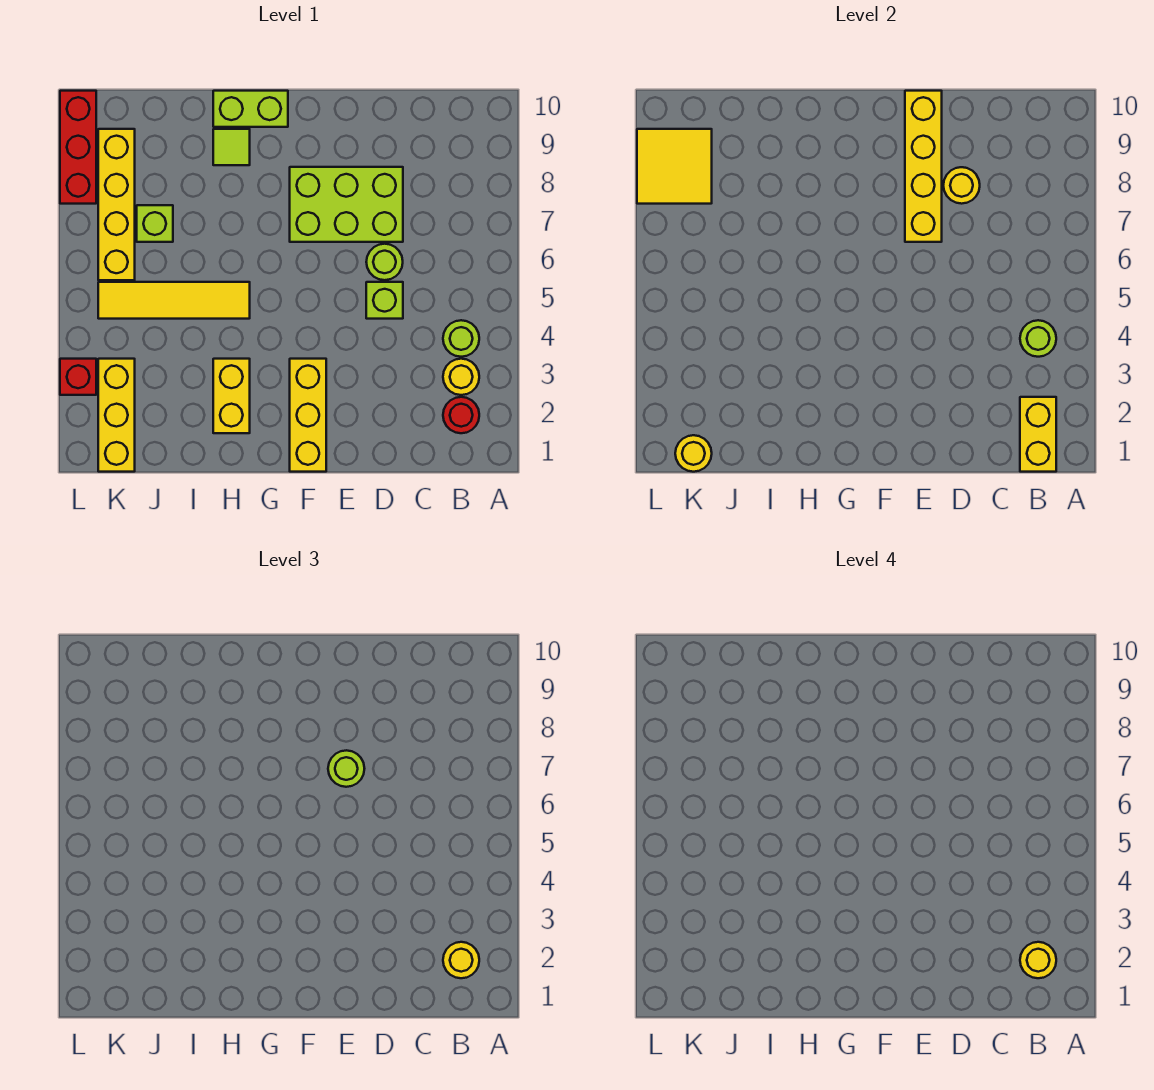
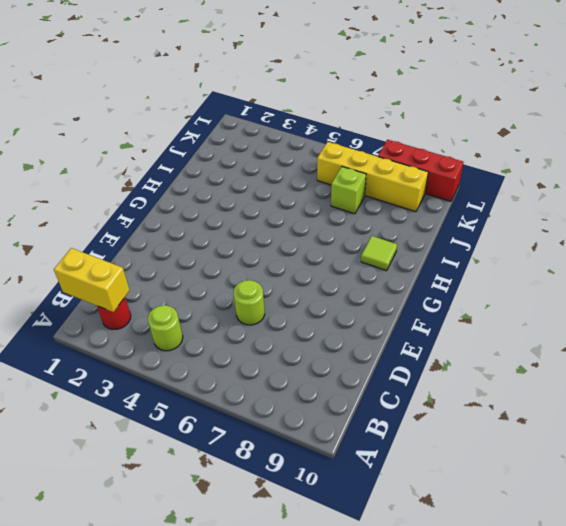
none -> yellow 1x1 round brick [443,359,479,395]
none -> lime 1x1 brick [366,282,403,319]
none -> lime 2x3 brick [290,167,403,242]

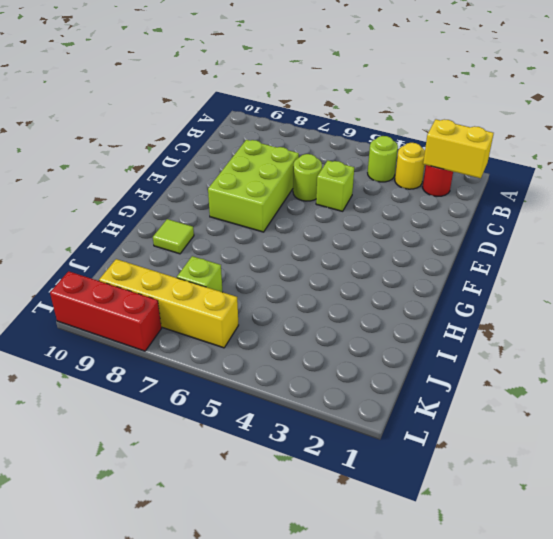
none -> yellow 1x3 brick [290,359,326,472]
none -> lime 1x2 brick [213,91,288,127]
none -> yellow 1x2 brick [213,359,250,433]

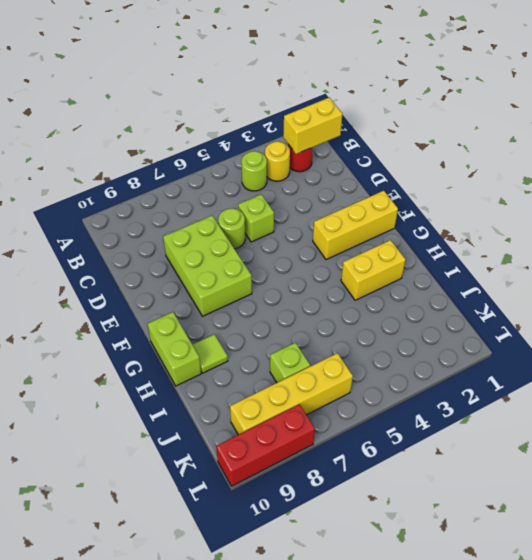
none -> yellow 1x4 tile [98,282,250,319]
none -> yellow 1x3 brick [98,359,135,472]
none -> red 1x1 brick [60,359,96,395]

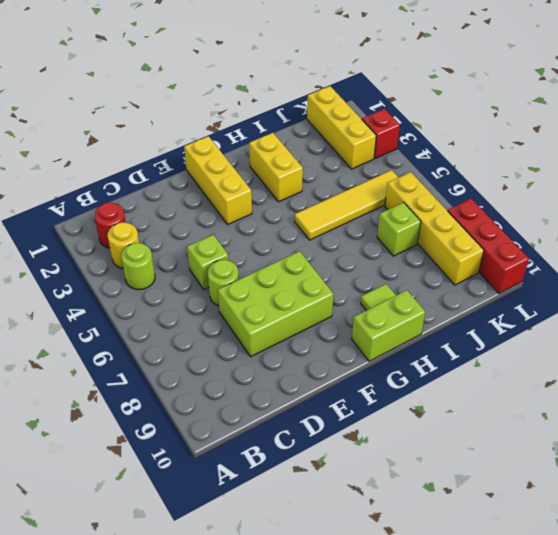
none -> yellow 1x2 brick [1020,397,1056,472]
none -> lime 1x1 round brick [1020,320,1056,357]
none -> yellow 1x1 round brick [943,167,980,204]

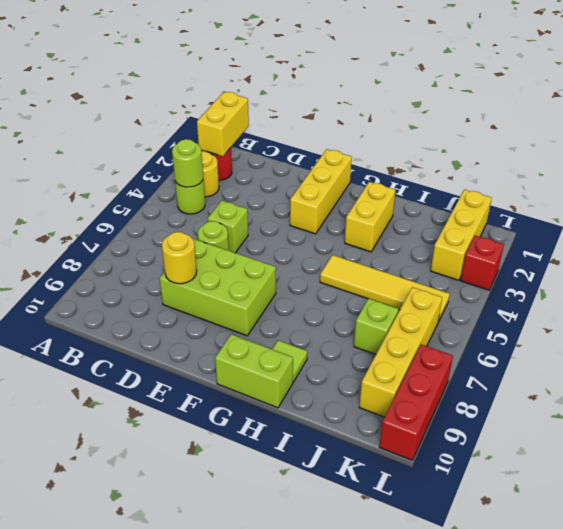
none -> yellow 1x4 brick [905,91,942,242]
none -> yellow 1x1 round brick [675,435,712,472]
none -> yellow 2x2 tile [637,129,712,204]

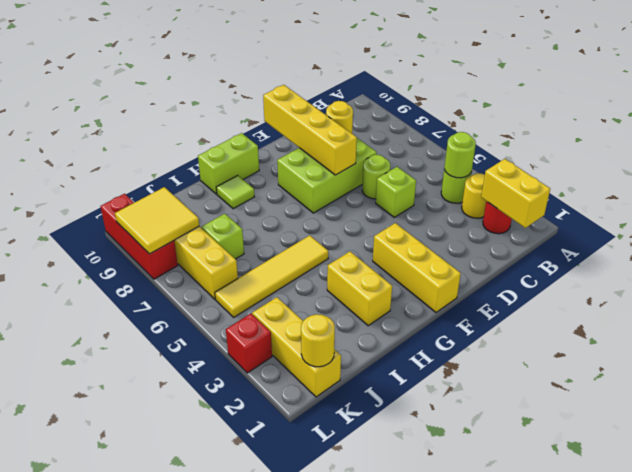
none -> yellow 1x1 round brick [443,942,479,978]
none -> lime 1x1 round brick [328,750,365,787]
none -> yellow 1x1 round brick [1020,942,1056,978]

